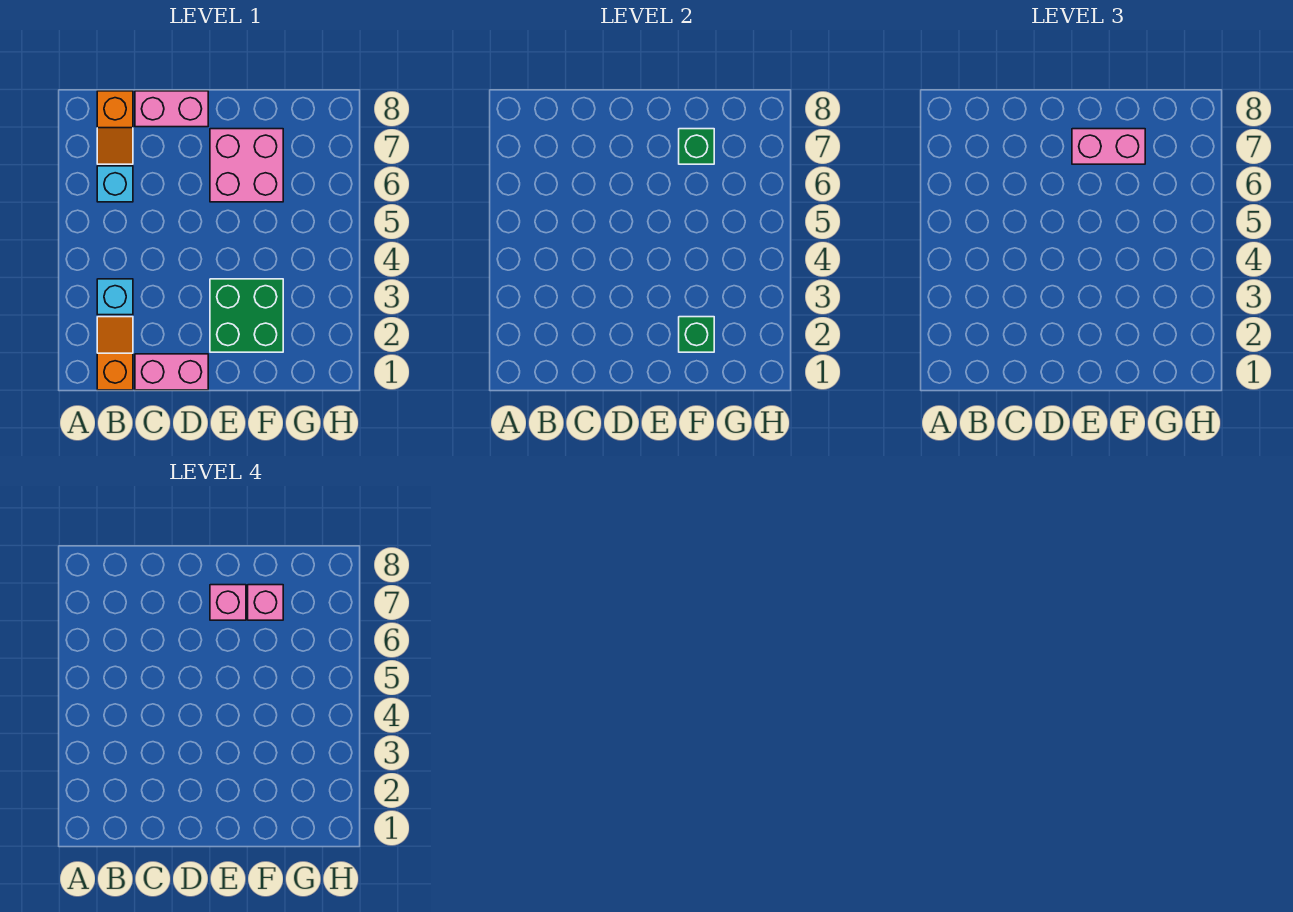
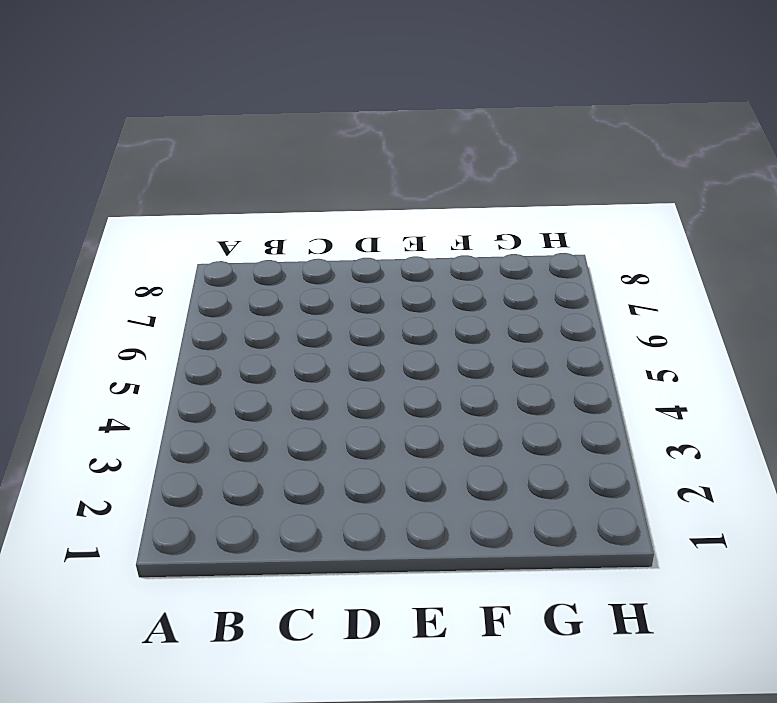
none -> orange 1x2 slope [97,317,133,390]
none -> cyan 1x1 brick [97,279,133,315]
none -> cyan 1x1 brick [97,166,133,202]

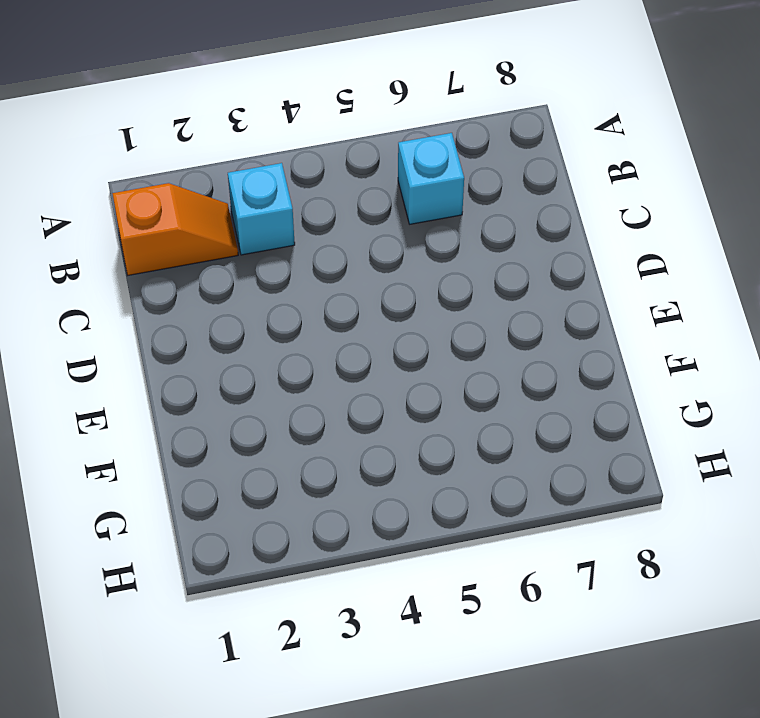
none -> orange 1x2 slope [97,91,133,164]
none -> pink 1x2 brick [135,354,208,390]
none -> pink 1x2 brick [135,91,208,127]

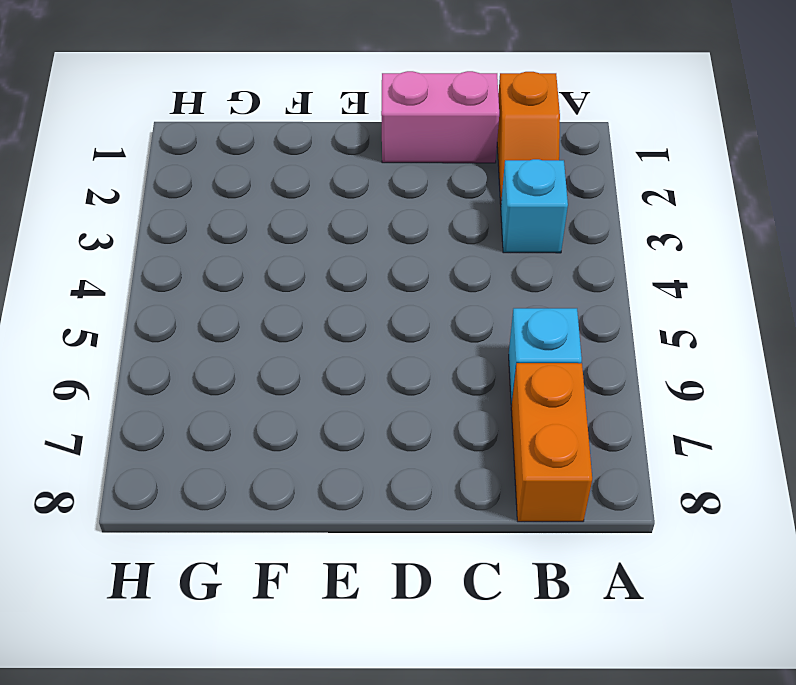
orange 1x2 brick [511,363,592,522] -> orange 1x2 slope [97,91,133,164]
none -> pink 1x2 brick [135,91,208,127]
none -> green 2x2 brick [210,279,283,352]
none -> pink 2x2 brick [210,129,283,202]

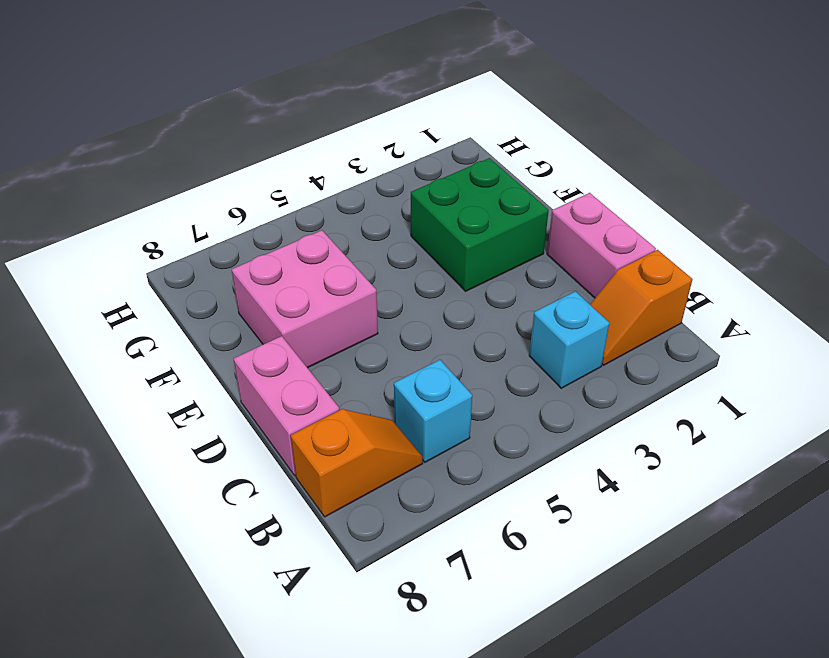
none -> green 1x1 brick [679,317,714,352]
none -> green 1x1 brick [679,129,714,164]
none -> pink 1x2 brick [1072,129,1145,164]

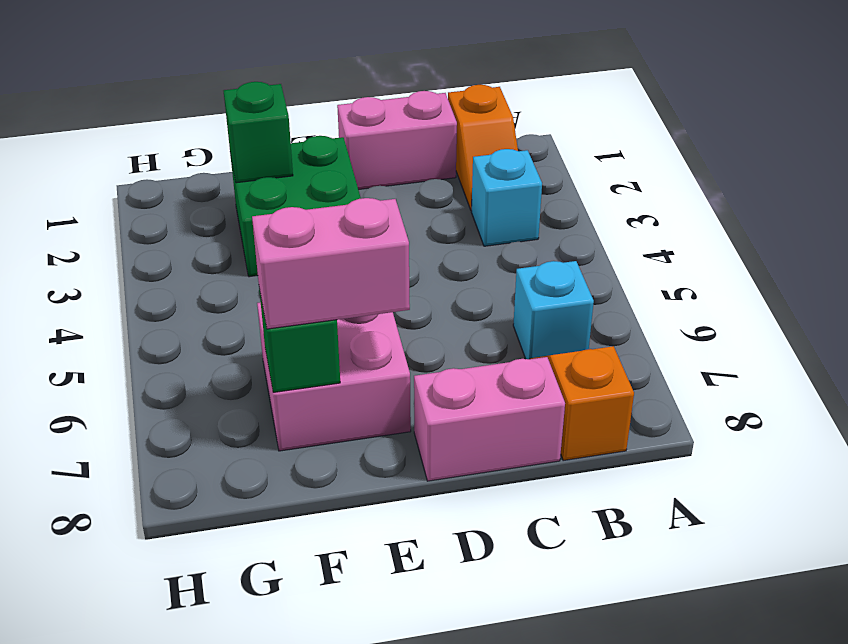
none -> pink 1x1 brick [210,585,246,620]
none -> pink 1x1 brick [248,585,283,620]

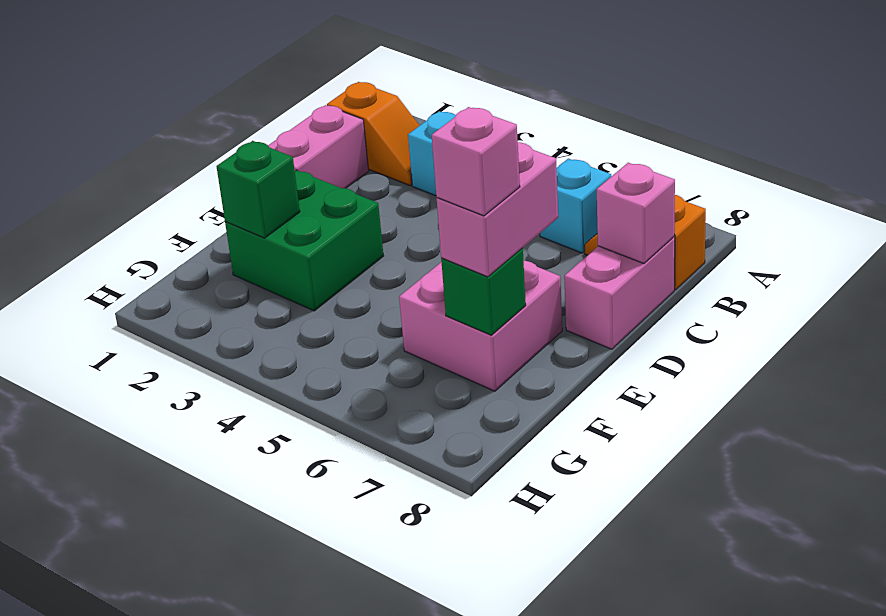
pink 1x1 brick [597,163,675,264] -> pink 1x1 brick moved to [210,585,246,620]

